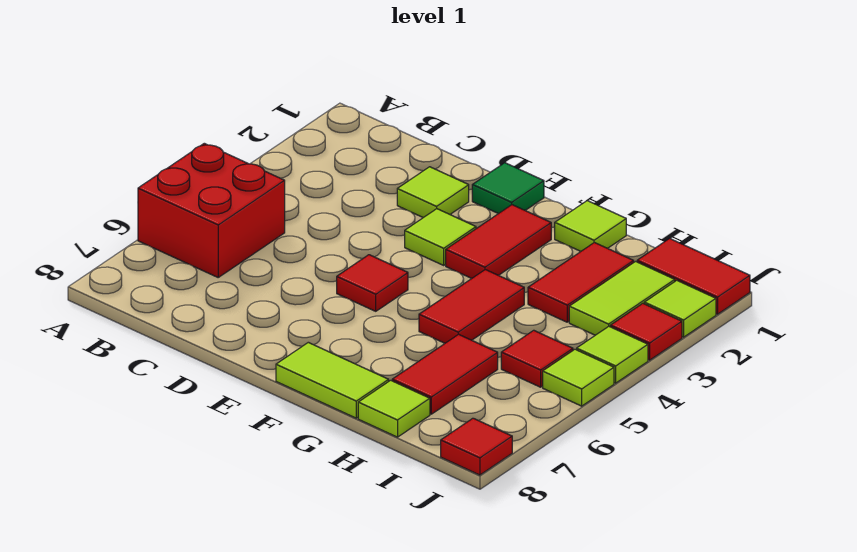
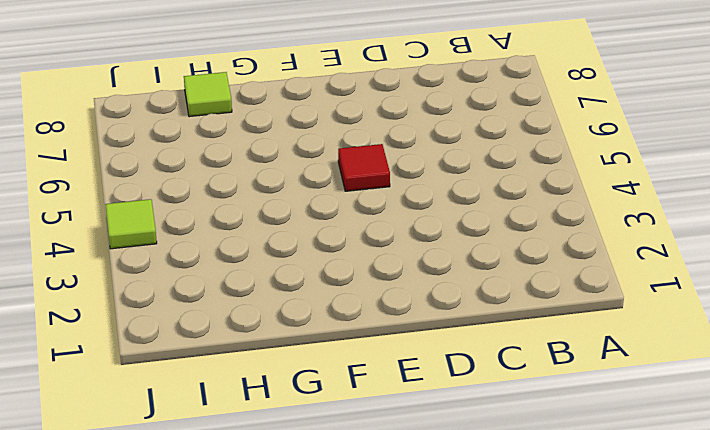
none -> red 2x2 brick [138,143,285,277]
none -> lime 1x1 tile [397,167,469,218]
none -> green 1x1 tile [472,163,544,214]

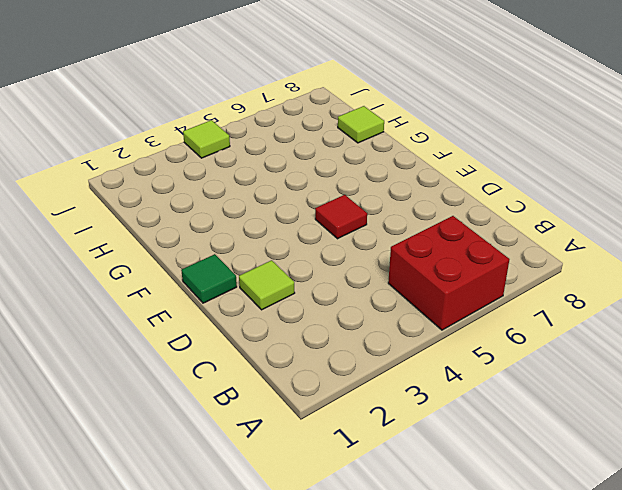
none -> lime 1x1 tile [405,209,476,265]
none -> red 1x2 tile [446,205,551,279]
none -> lime 1x2 tile [276,342,389,418]

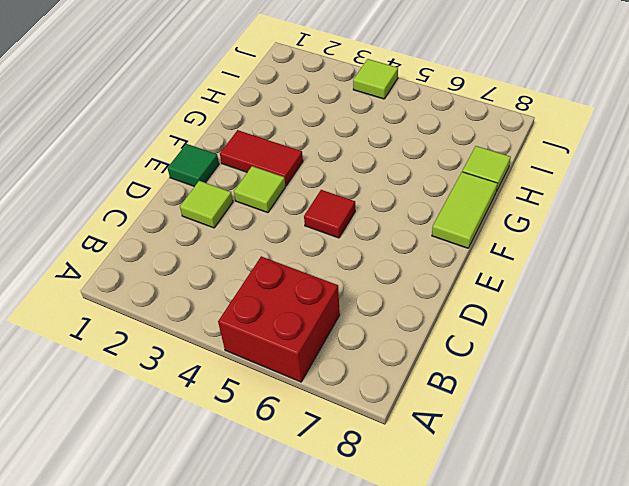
none -> lime 1x1 tile [555,201,626,252]
none -> red 1x2 tile [419,270,524,343]
none -> red 1x2 tile [528,243,634,322]

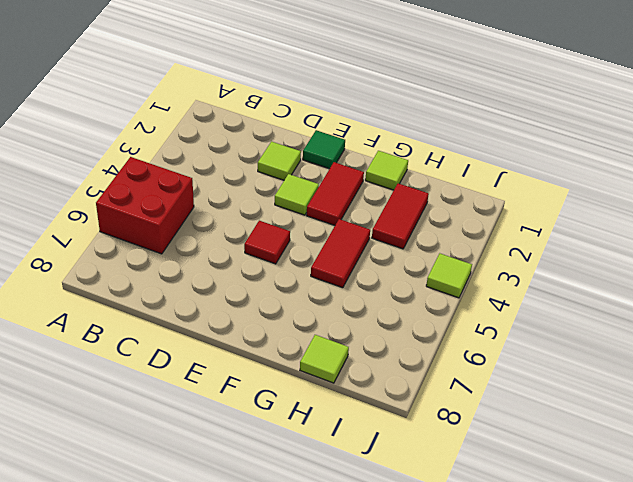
none -> lime 1x2 tile [276,342,389,418]
none -> red 1x2 tile [392,334,498,414]
none -> red 1x2 tile [637,239,750,314]

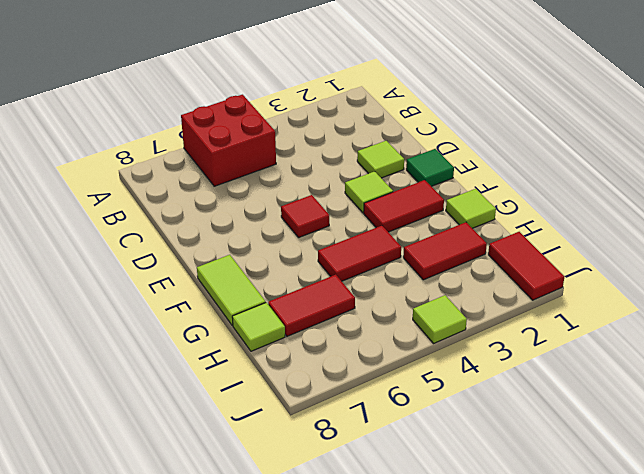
none -> lime 1x2 tile [569,261,675,335]
none -> red 1x1 tile [501,330,573,387]
none -> lime 1x1 tile [644,280,716,337]

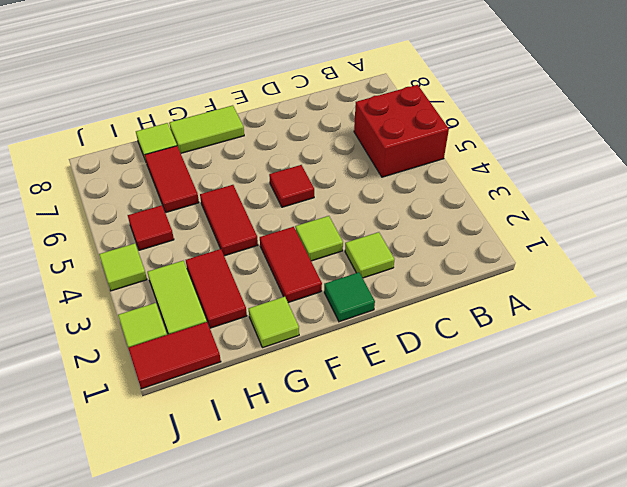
none -> red 1x1 tile [610,303,682,360]
none -> lime 1x1 tile [543,349,614,406]
none -> red 1x1 tile [441,418,512,475]

